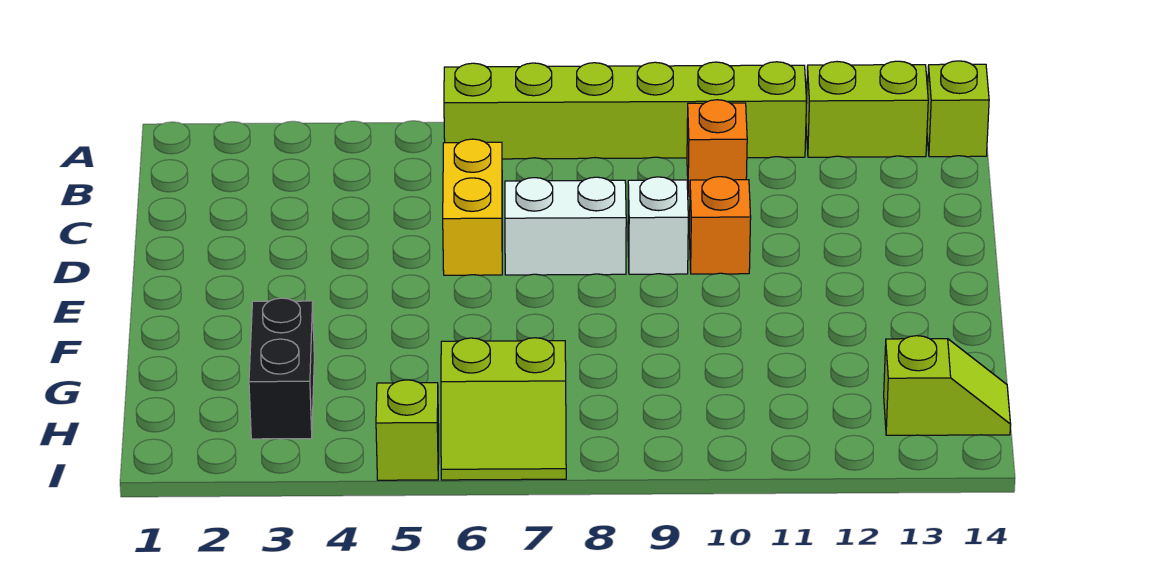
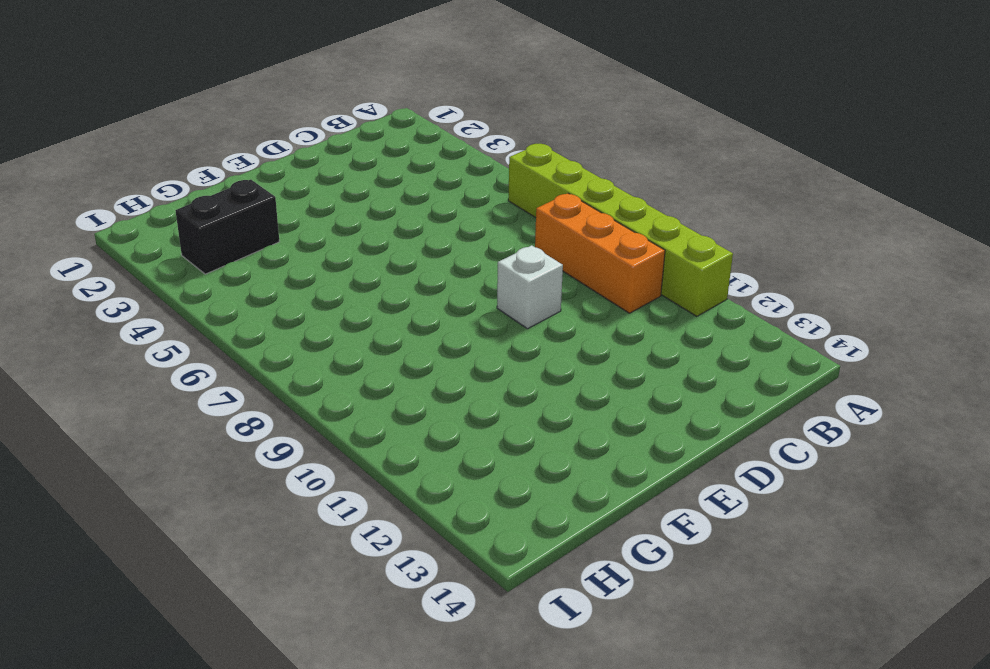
orange 1x3 brick [535,193,665,313] -> orange 1x1 brick [687,100,747,196]
none -> lime 1x2 brick [806,61,928,157]
none -> lime 1x1 brick [927,61,989,157]
none -> yellow 1x2 brick [443,139,502,275]

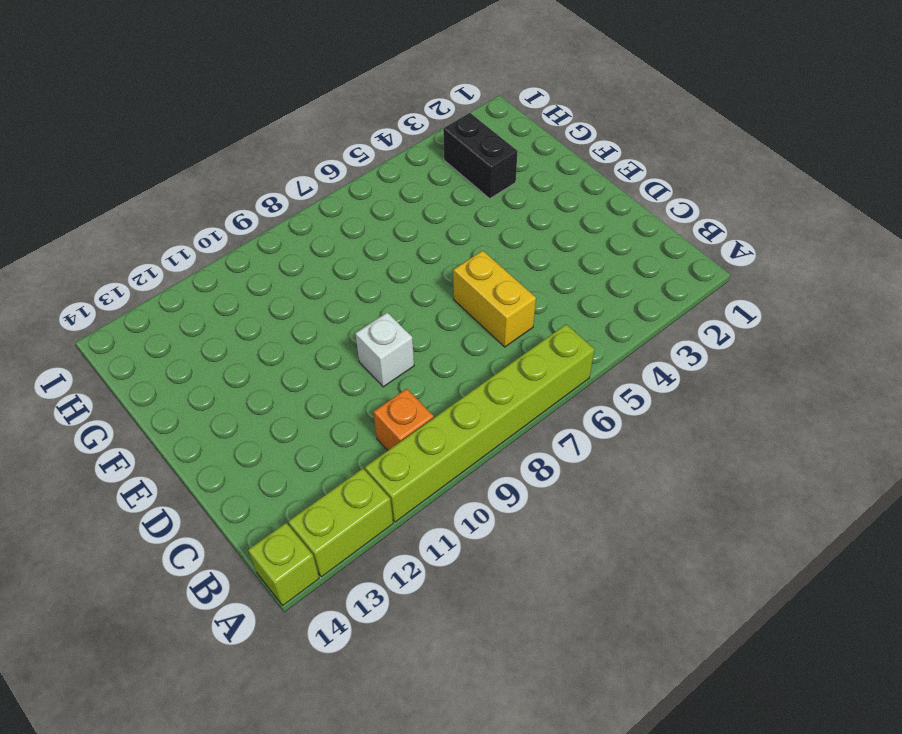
none -> white 1x2 brick [505,177,626,275]
none -> orange 1x1 brick [689,177,751,274]
none -> lime 2x2 slope [441,338,566,480]

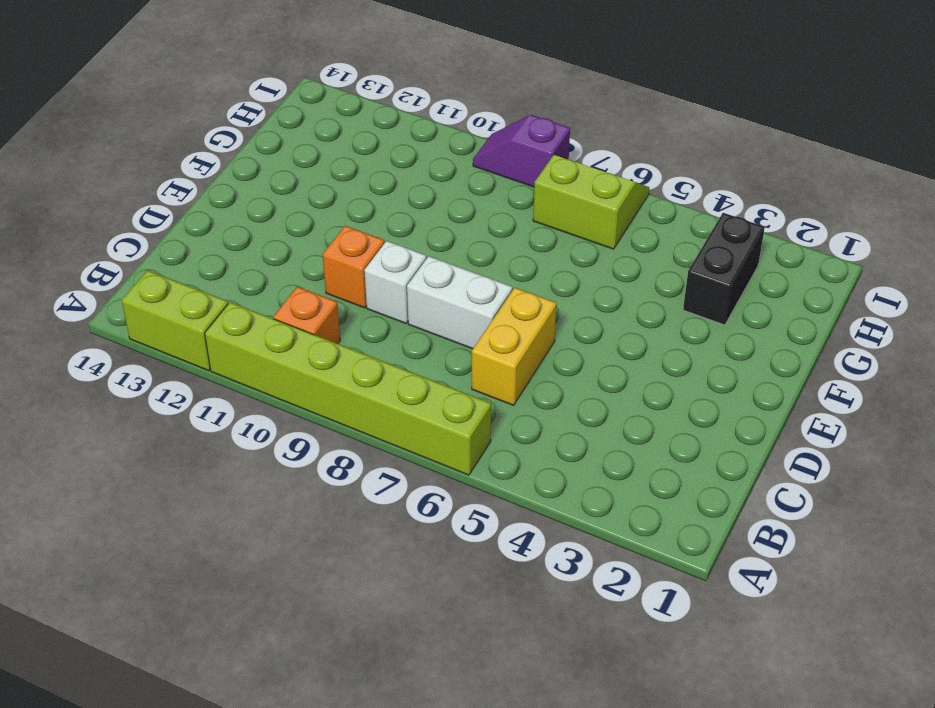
purple 1x2 slope [473,115,570,187] -> none
none -> lime 1x1 brick [927,61,989,157]
none -> lime 1x2 slope [884,336,1011,435]
none -> lime 1x1 brick [376,380,439,480]

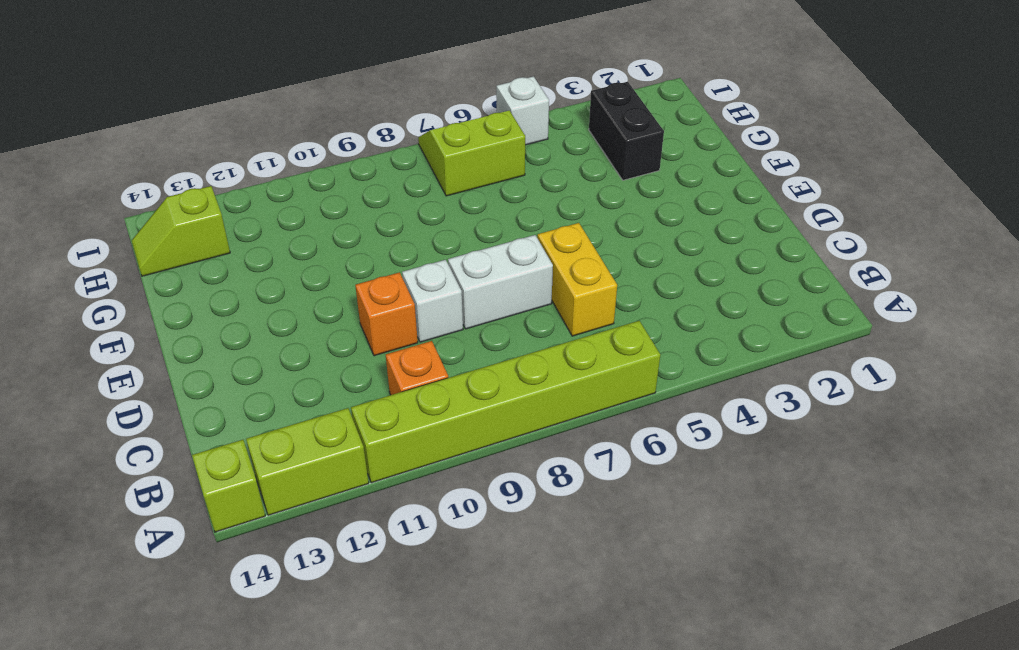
white 1x1 brick [496,76,549,145] -> lime 1x1 brick [376,380,439,480]

